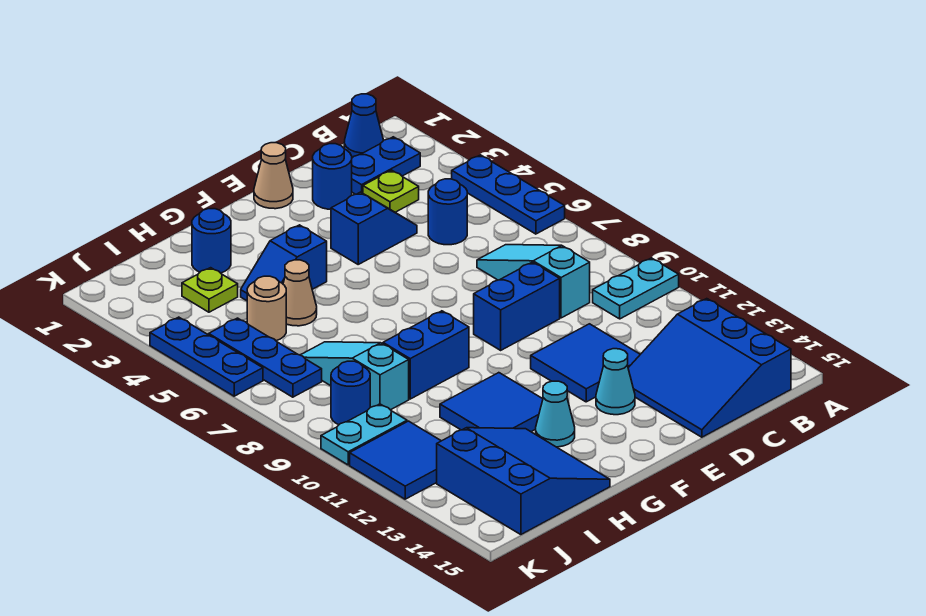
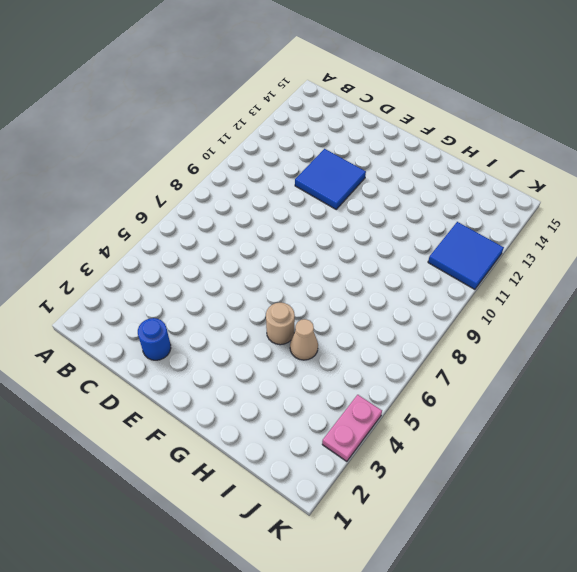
tan 1x1 round brick [266,303,295,345] -> tan 1x1 round brick moved to [247,276,286,341]
pink 1x2 plate [322,395,382,461] -> blue 1x3 plate [150,317,263,396]
none -> blue 1x3 plate [452,155,565,234]
none -> cyan 1x2 plate [593,258,679,319]
none -> blue 1x1 cone [344,94,384,158]

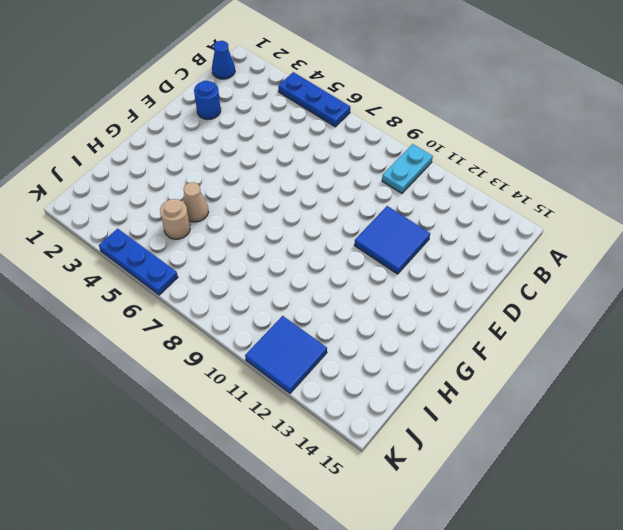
none -> blue 1x2 plate [352,137,420,194]
none -> blue 3x3 slope [628,299,791,437]
none -> lime 1x1 plate [363,170,419,212]

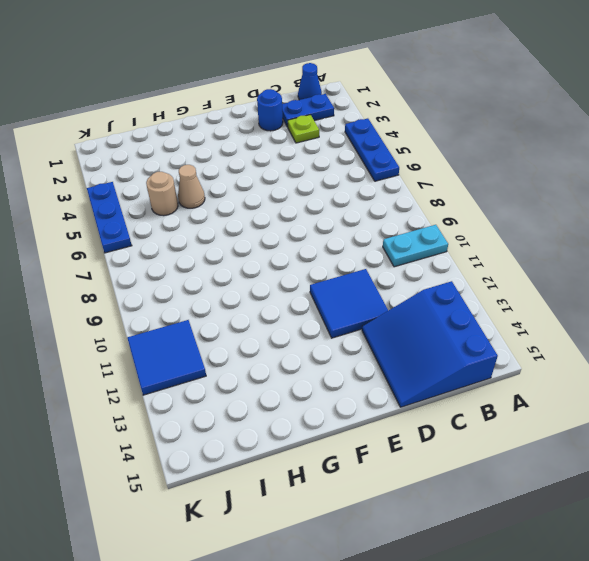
none -> blue 1x1 round brick [428,179,467,245]
none -> cyan 1x3 slope [477,245,590,318]
none -> blue 1x2 slope [331,192,417,264]

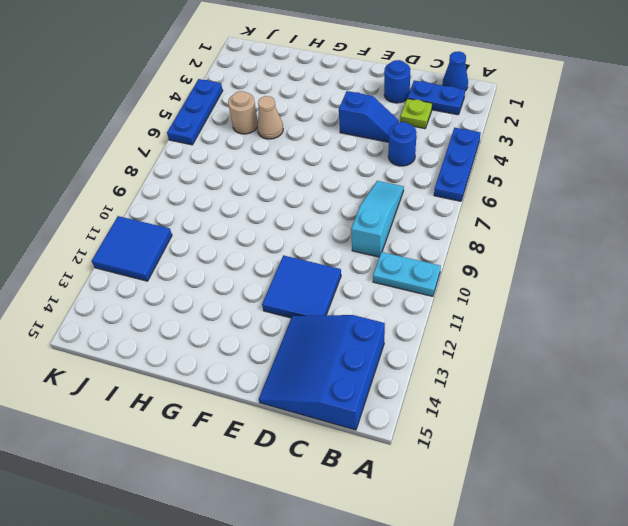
none -> blue 1x2 brick [474,262,560,350]
none -> tan 1x1 cone [254,143,293,209]
none -> cyan 1x1 cone [596,349,635,415]

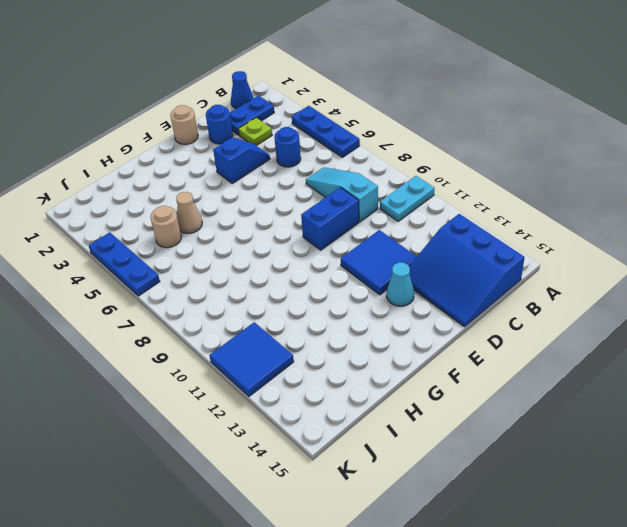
tan 1x1 round brick [170,105,198,144] -> tan 1x1 cone [254,143,293,209]
none -> blue 1x2 slope [241,225,327,301]
none -> blue 1x2 brick [383,311,469,399]
none -> blue 2x2 tile [440,373,543,432]

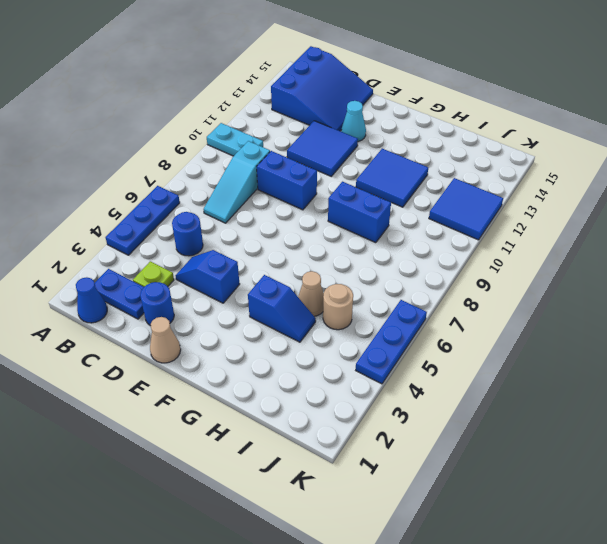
none -> cyan 1x1 cone [536,381,575,447]
none -> blue 1x1 round brick [192,209,231,273]
none -> blue 3x3 slope [437,428,610,535]

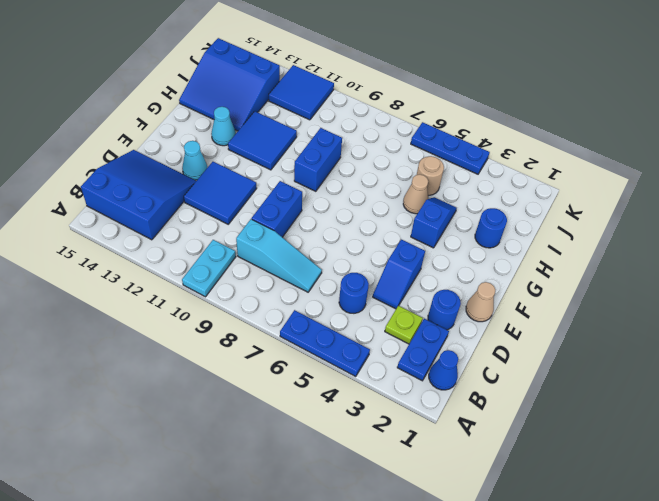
none -> lime 1x1 plate [182,268,238,312]
none -> cyan 1x3 slope [301,342,409,410]
none -> blue 1x3 plate [209,318,322,397]

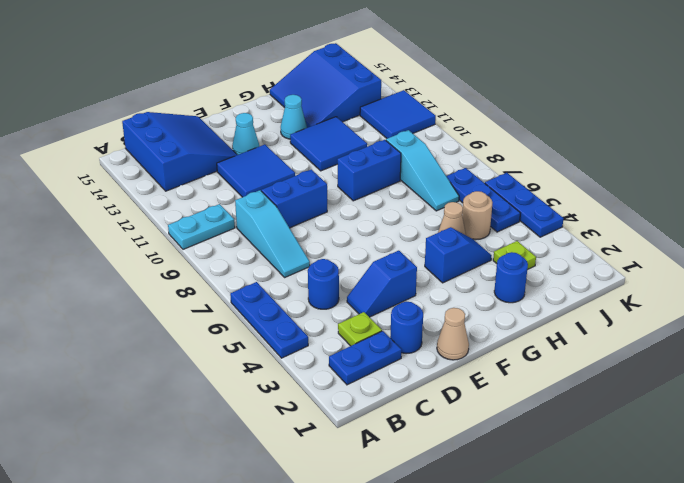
none -> blue 1x1 cone [344,94,384,158]
none -> blue 1x1 round brick [331,361,370,425]
none -> cyan 1x2 plate [321,404,407,465]

